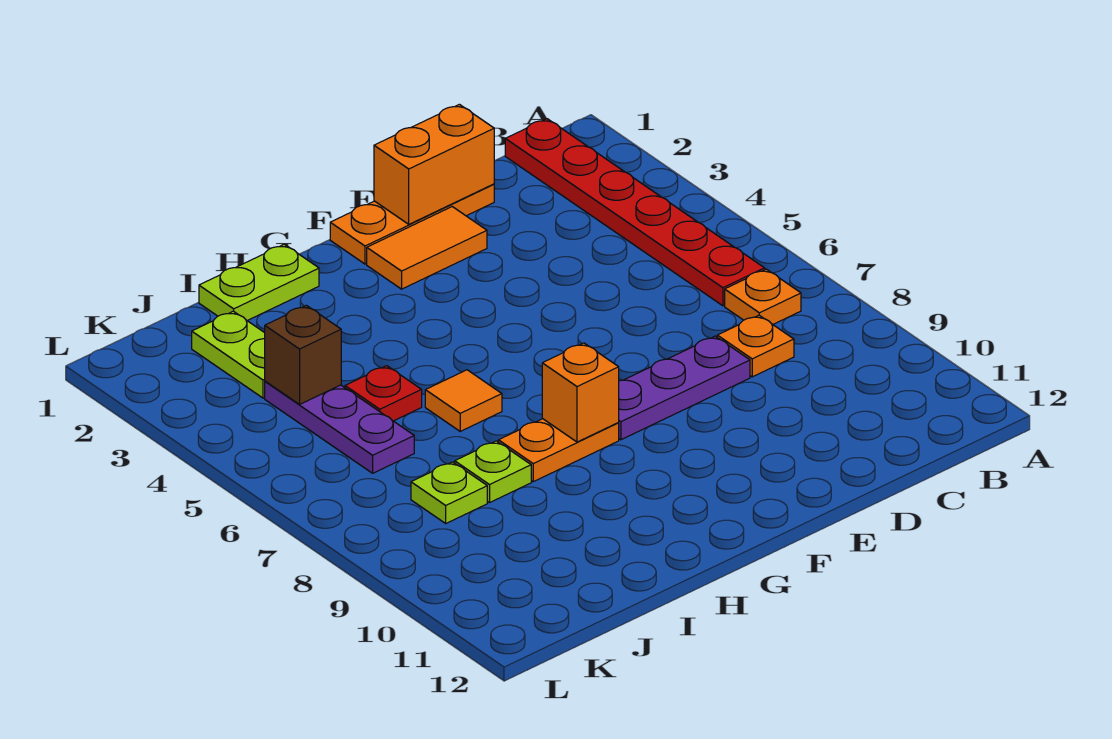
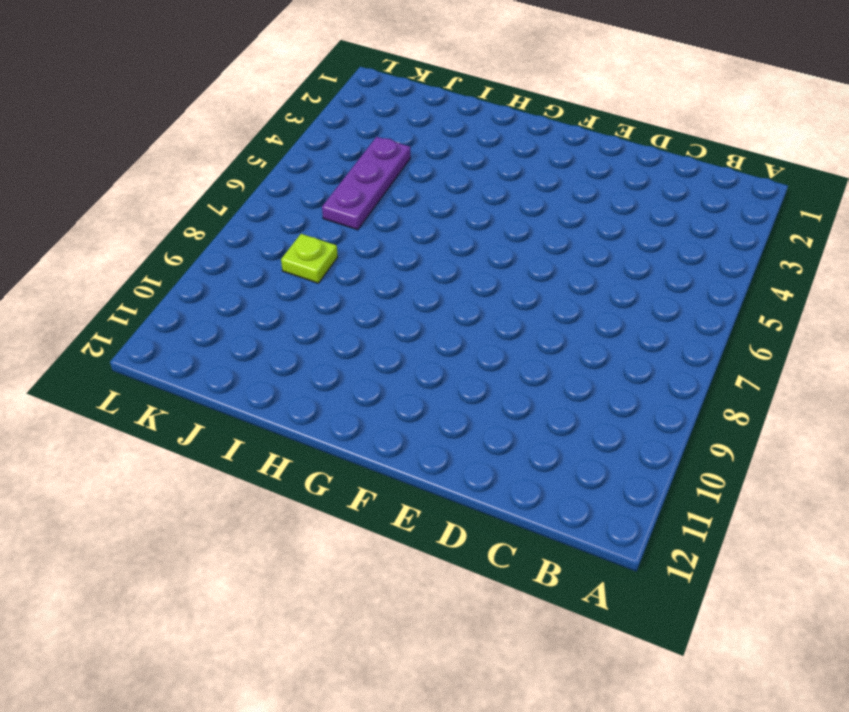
none -> red 1x6 plate [505,119,765,306]
none -> orange 1x1 plate [725,269,801,324]
none -> orange 1x1 plate [717,315,794,377]

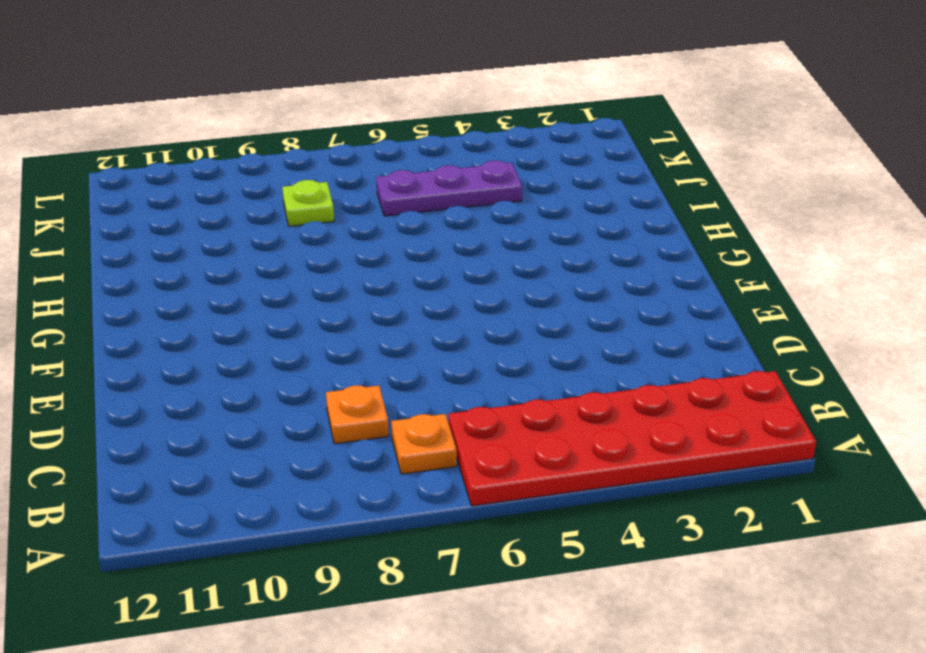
red 2x6 plate [449,371,816,506] -> red 1x6 plate [505,119,765,306]
none -> orange 1x3 plate [330,184,494,264]
none -> purple 1x3 plate [618,336,750,440]
none -> orange 1x2 tile [367,207,487,289]

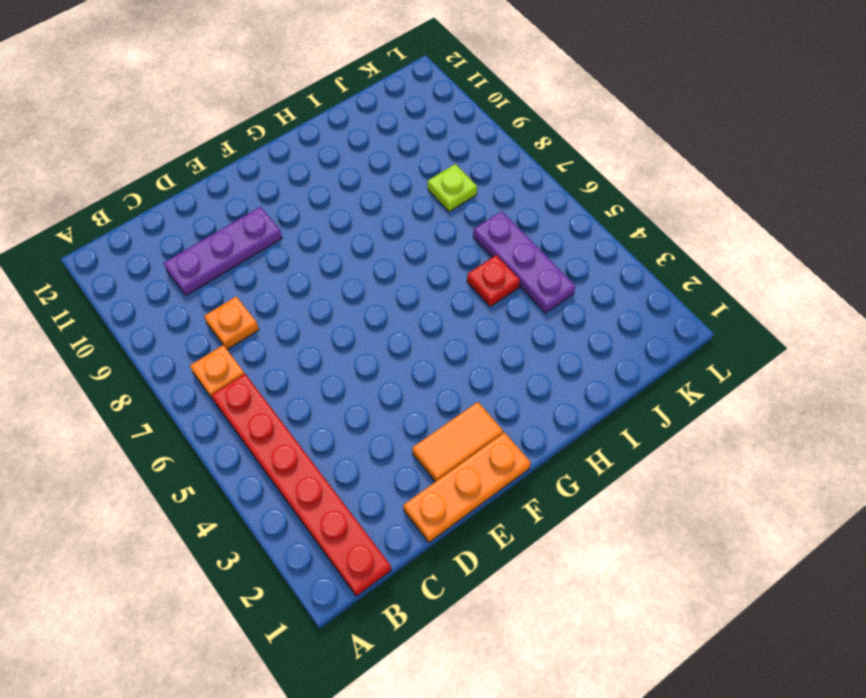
purple 1x3 plate [164,207,282,295] -> purple 1x3 plate moved to [618,336,750,440]
none -> orange 1x2 plate [498,419,619,482]
none -> lime 1x2 plate [199,244,319,321]
none -> orange 1x1 tile [425,370,502,431]

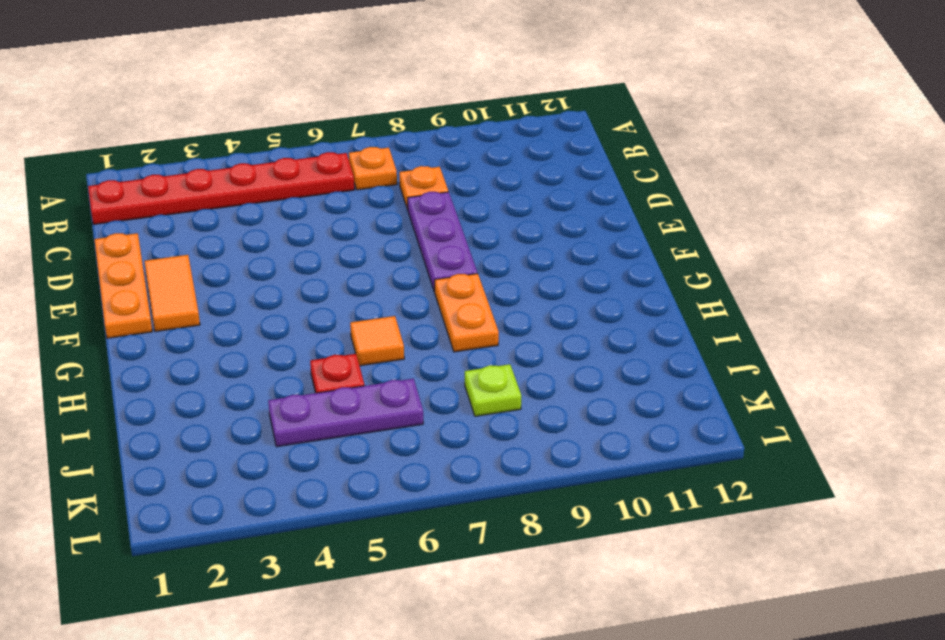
none -> lime 1x2 plate [199,244,319,321]
none -> lime 1x1 plate [455,441,531,503]
none -> lime 1x2 plate [192,311,265,398]

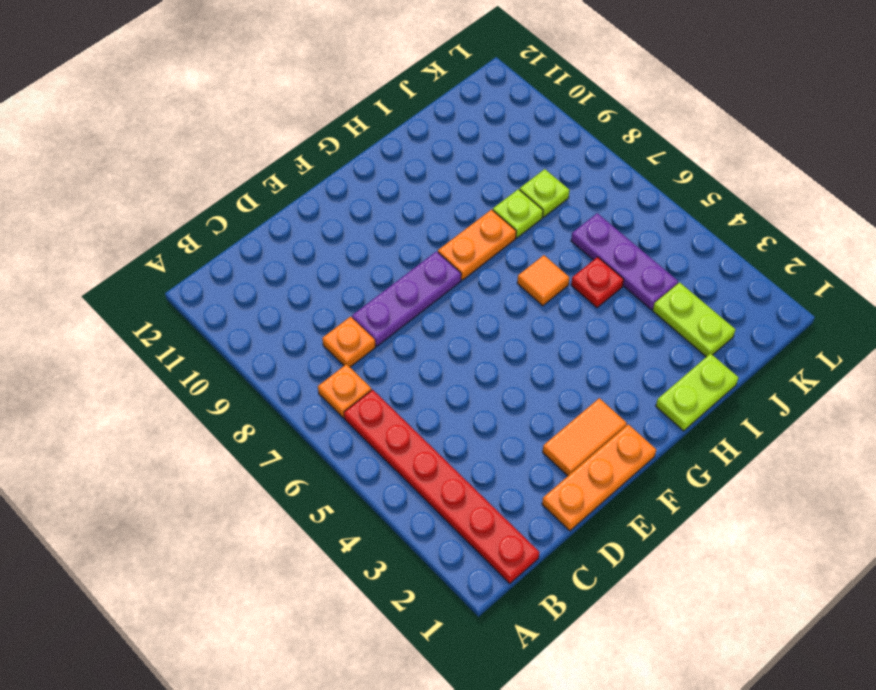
none -> orange 1x2 brick [374,104,494,224]
none -> orange 1x1 brick [542,343,619,442]
none -> brown 1x1 brick [265,305,341,404]

